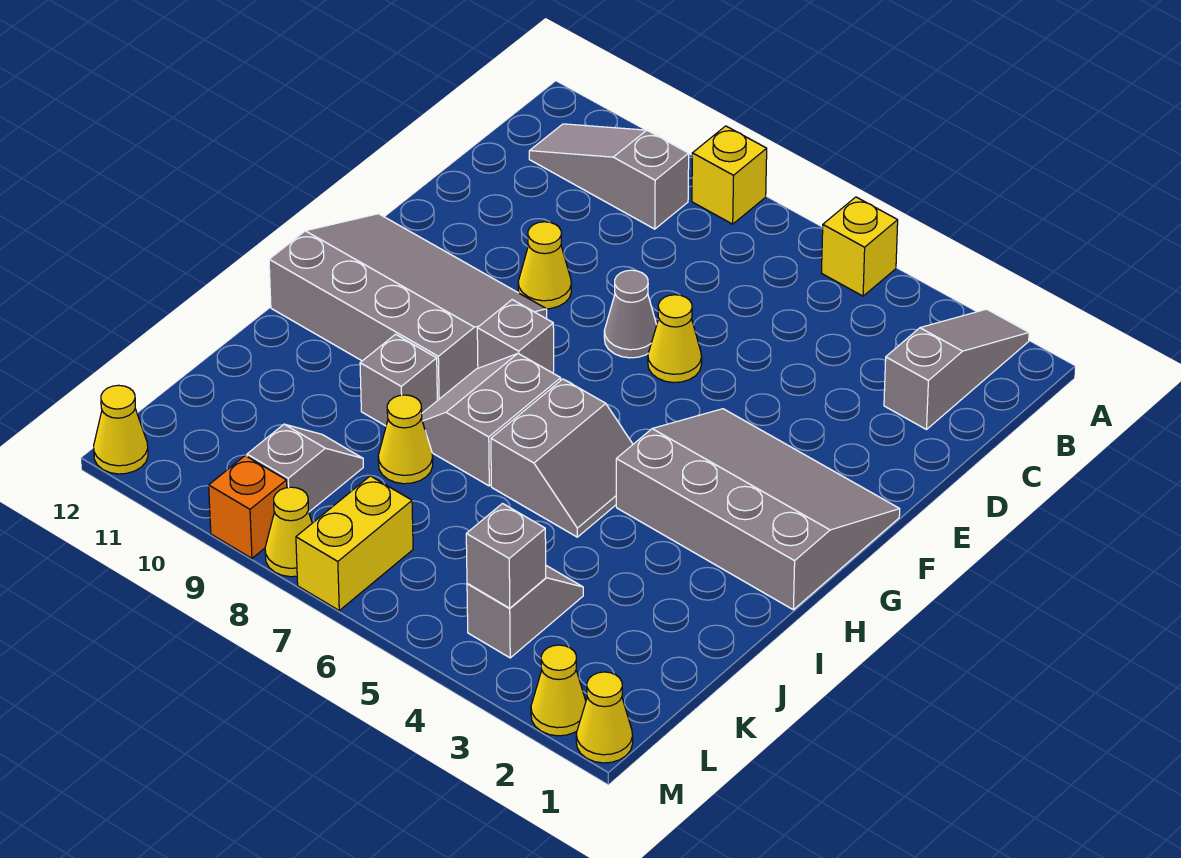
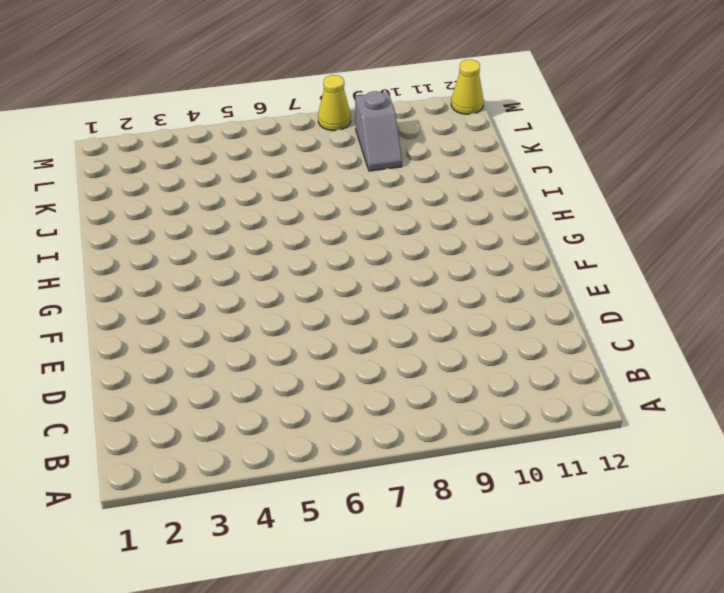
none -> grey 1x3 slope [884,309,1029,430]
none -> yellow 1x1 brick [822,197,898,296]
none -> yellow 1x1 brick [692,126,767,224]

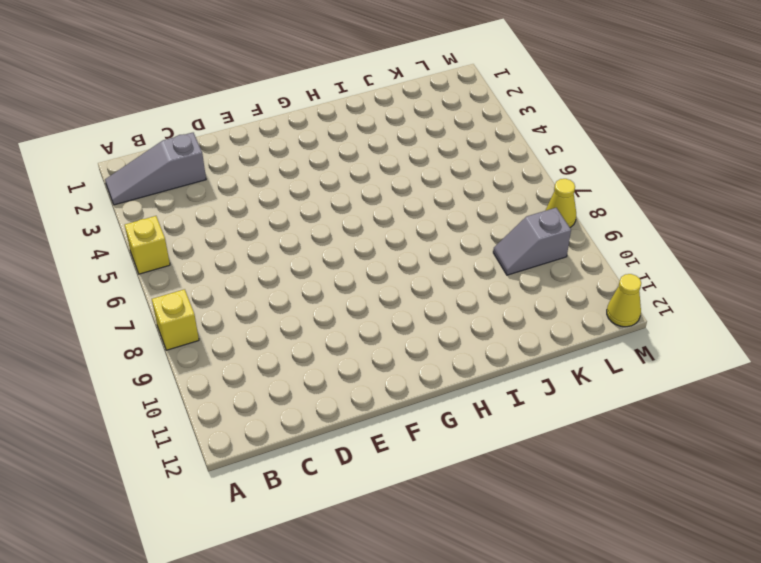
none -> grey 1x3 slope [529,124,689,229]
none -> yellow 1x1 cone [648,295,702,383]
none -> grey 1x1 cone [604,270,657,358]

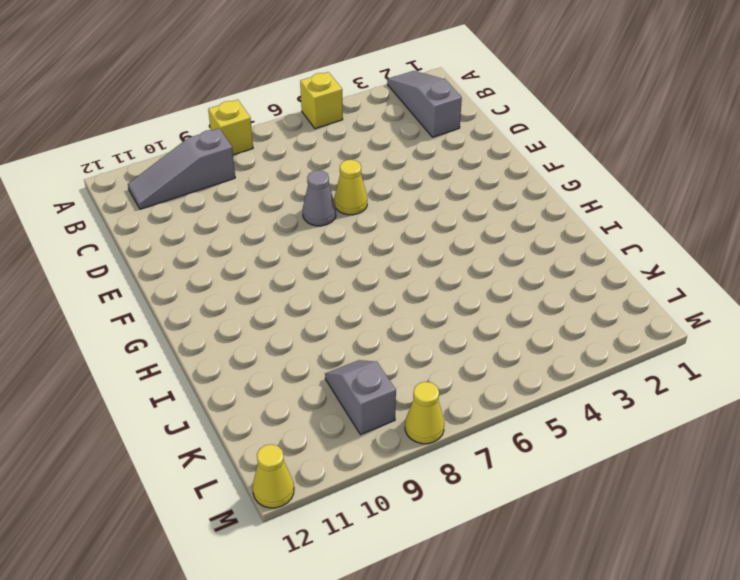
none -> yellow 1x1 cone [518,222,571,309]
none -> grey 3x4 slope [616,409,900,610]
none -> grey 3x4 slope [269,214,547,401]

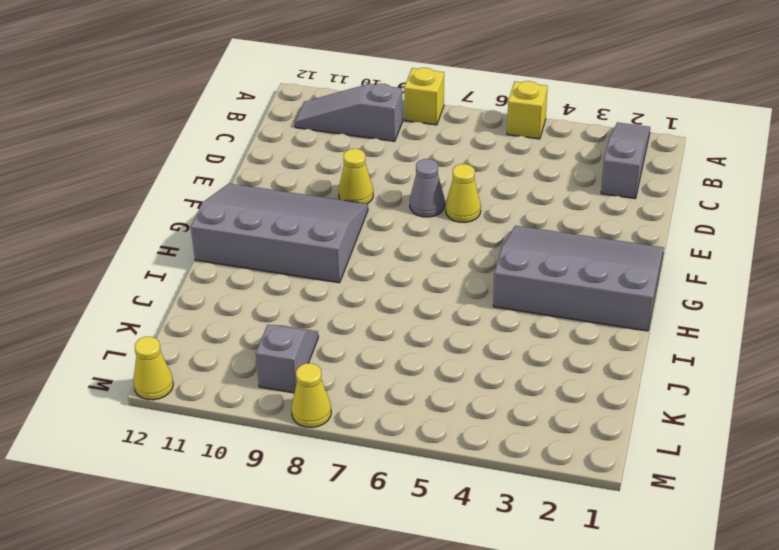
none -> grey 1x1 brick [477,300,554,373]
none -> grey 2x2 slope [491,379,633,537]
none -> grey 2x2 slope [421,353,561,486]

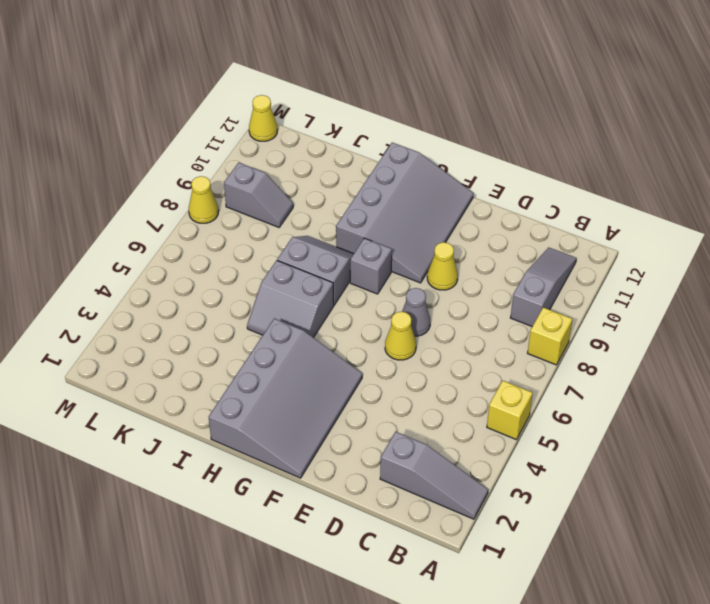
none -> grey 1x1 brick [360,334,437,426]
none -> yellow 1x1 cone [378,395,433,484]
none -> grey 1x2 slope [467,566,583,658]

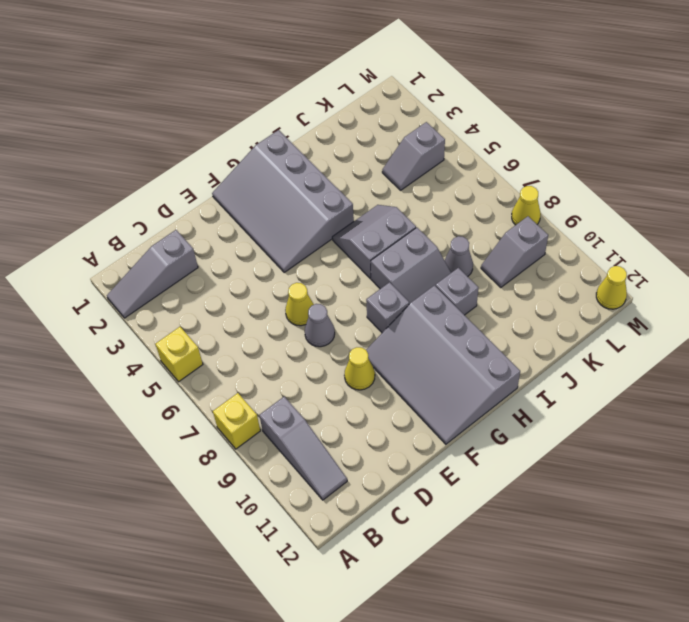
grey 1x1 cone [444,236,473,277] -> yellow 1x1 cone [378,395,433,484]
none -> yellow 1x2 brick [296,476,413,610]
none -> yellow 1x1 cone [576,672,633,763]
none -> yellow 1x1 cone [531,645,586,736]

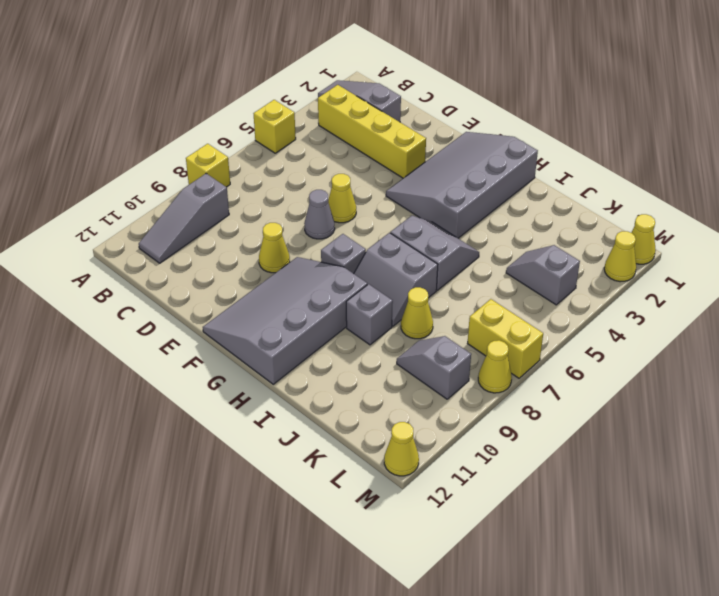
yellow 1x4 brick [318,85,426,178] -> none
none -> orange 1x1 brick [209,456,287,558]
none -> grey 1x1 brick [466,504,546,608]

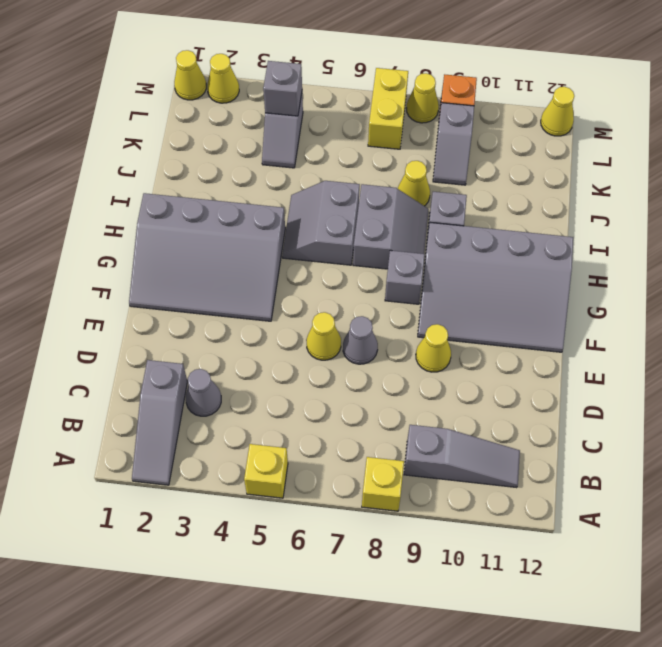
grey 1x1 cone [186,369,221,416] -> none

